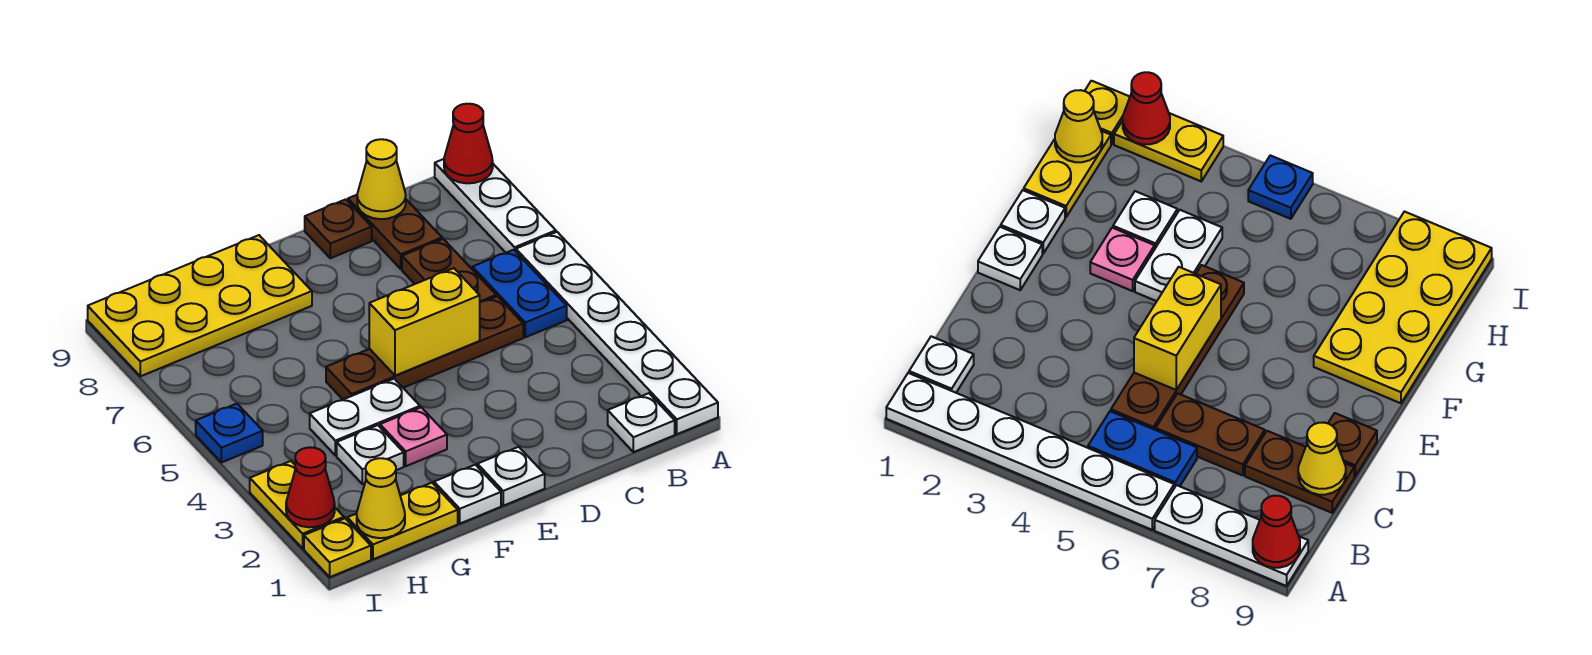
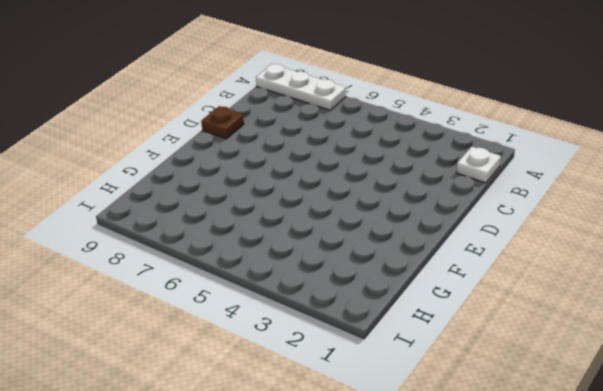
none -> white 1x6 plate [516,232,718,434]
none -> blue 1x2 plate [472,250,567,337]
none -> brown 1x4 plate [326,296,523,399]

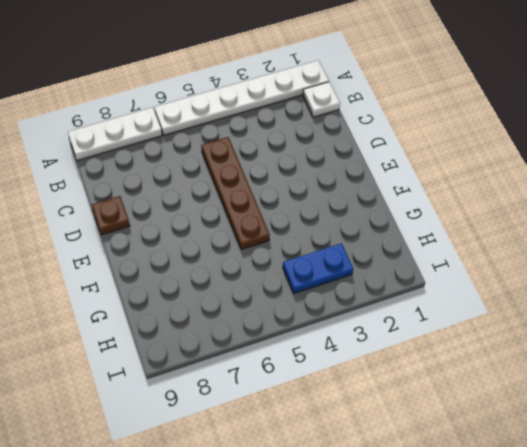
blue 1x2 plate [283,243,353,293] -> blue 1x2 plate moved to [472,250,567,337]
none -> brown 1x2 plate [402,239,496,302]
none -> brown 1x2 plate [348,195,442,269]
none -> white 1x1 plate [477,447,545,506]

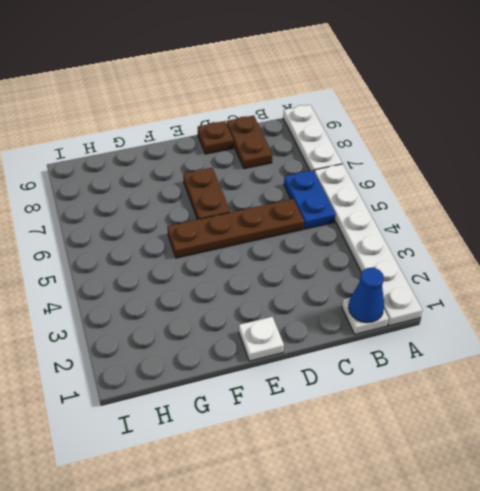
blue 1x1 cone [348,268,384,323] -> none
brown 1x2 plate [183,168,230,219] -> brown 1x2 plate moved to [402,239,496,302]
none -> white 1x1 plate [434,465,501,524]
none -> pink 1x1 plate [380,407,447,466]
none -> white 1x2 plate [310,379,420,455]

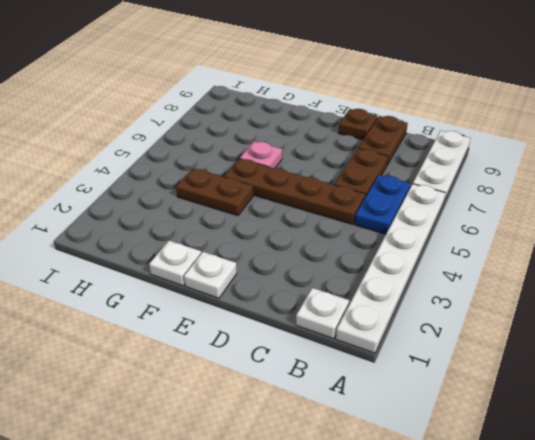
brown 1x2 plate [176,168,253,216] -> white 1x2 plate [310,379,420,455]
pink 1x1 plate [240,141,282,168] -> pink 1x1 plate moved to [380,407,447,466]
none -> yellow 2x4 plate [88,235,312,376]
none -> yellow 1x2 plate [347,483,458,559]
none -> white 1x1 plate [337,425,404,484]

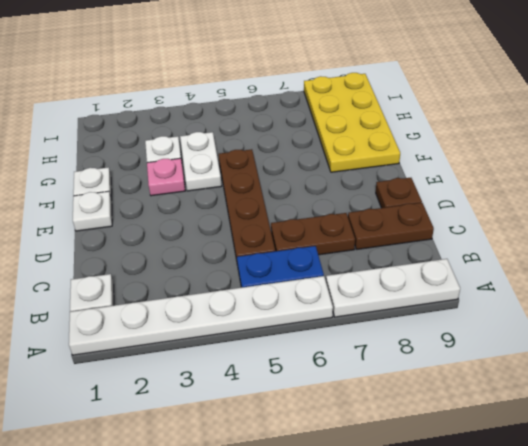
none -> yellow 1x2 plate [347,483,458,559]
none -> yellow 1x1 plate [304,518,371,577]
none -> yellow 1x2 plate [250,461,344,548]

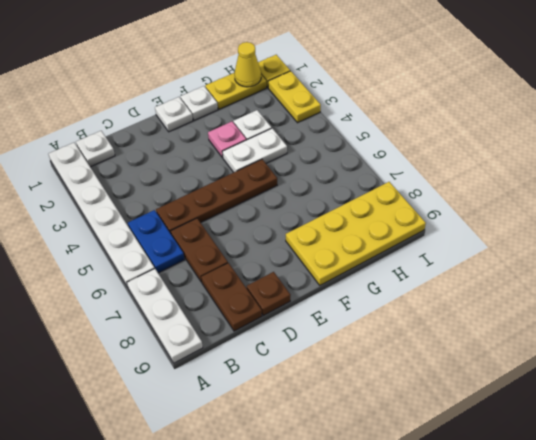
none -> blue 1x1 plate [196,404,263,463]
none -> red 1x1 cone [444,104,493,183]
none -> yellow 1x1 cone [357,139,406,219]

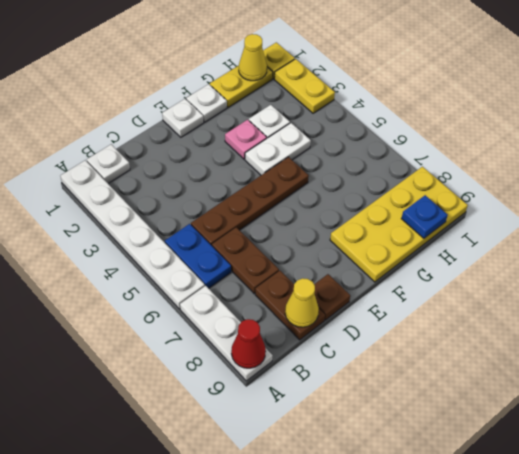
blue 1x1 plate [401,195,448,238] -> blue 1x1 plate moved to [196,404,263,463]
none -> yellow 1x2 brick [369,268,480,376]
none -> red 1x1 cone [286,447,335,527]

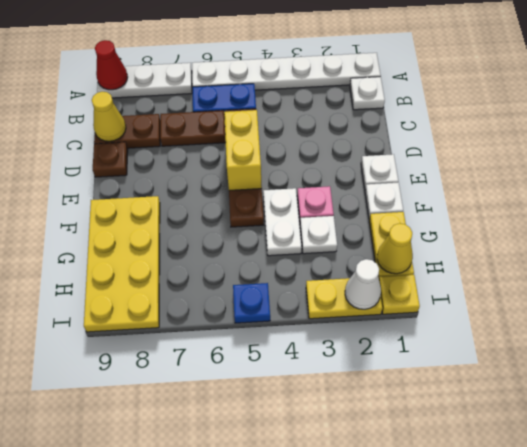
white 1x1 cone [345,259,381,309] -> red 1x1 cone [286,447,335,527]

